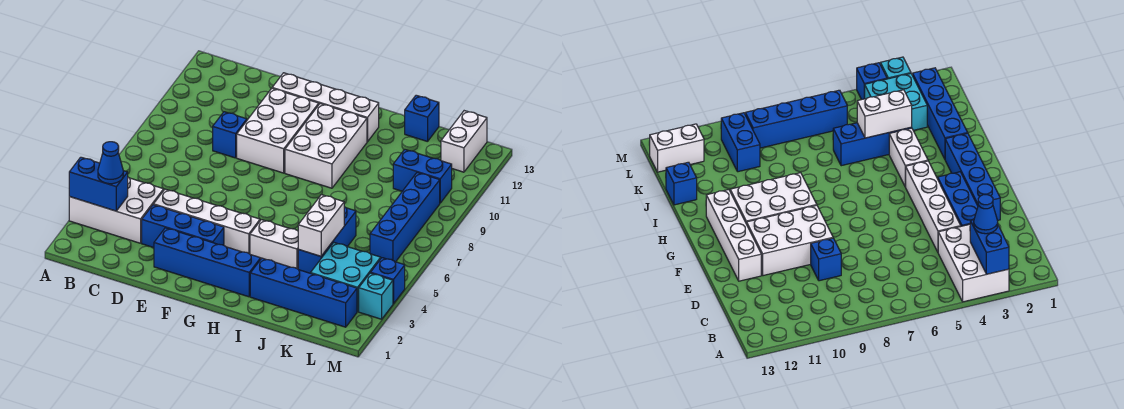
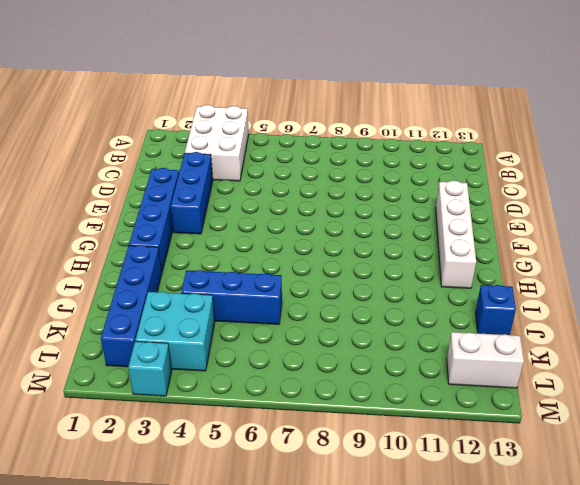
none -> white 1x4 brick [154,189,260,254]
none -> blue 1x1 brick [213,112,247,158]
none -> white 2x3 brick [237,88,319,173]

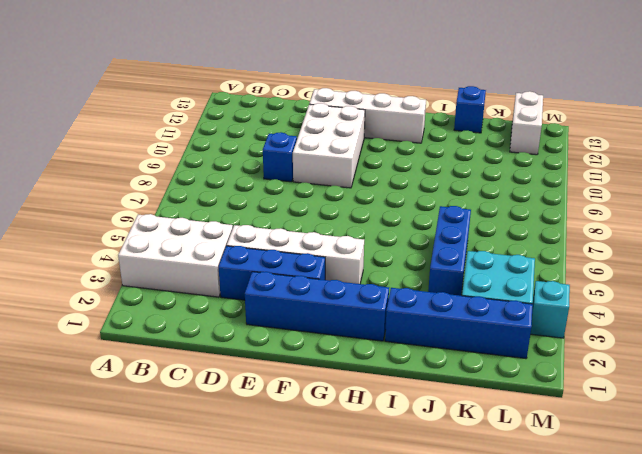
none -> white 2x3 brick [285,104,367,188]
none -> white 1x2 brick [250,220,299,269]
none -> blue 1x2 brick [393,149,452,203]

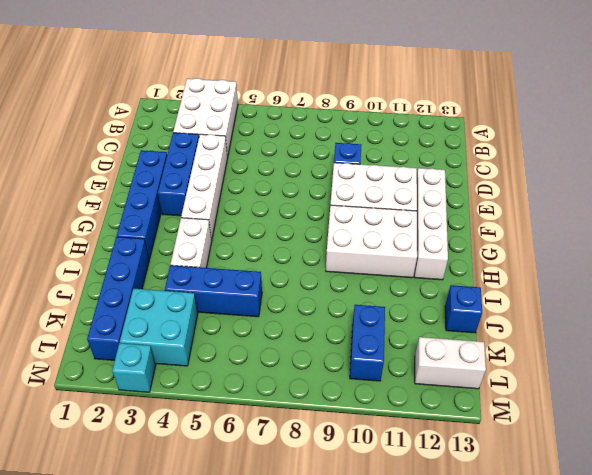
none -> blue 1x4 brick [370,173,440,262]
none -> blue 1x1 brick [371,258,405,304]
none -> blue 1x2 brick [69,157,128,211]

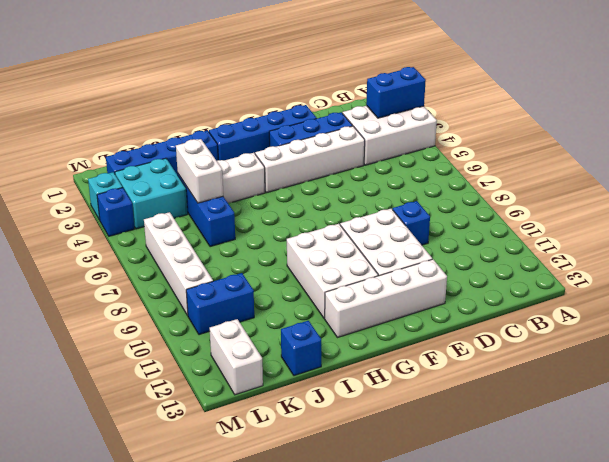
white 1x4 brick [144,212,213,315] -> blue 1x4 brick [370,173,440,262]
none -> blue 1x1 cone [98,142,123,184]

